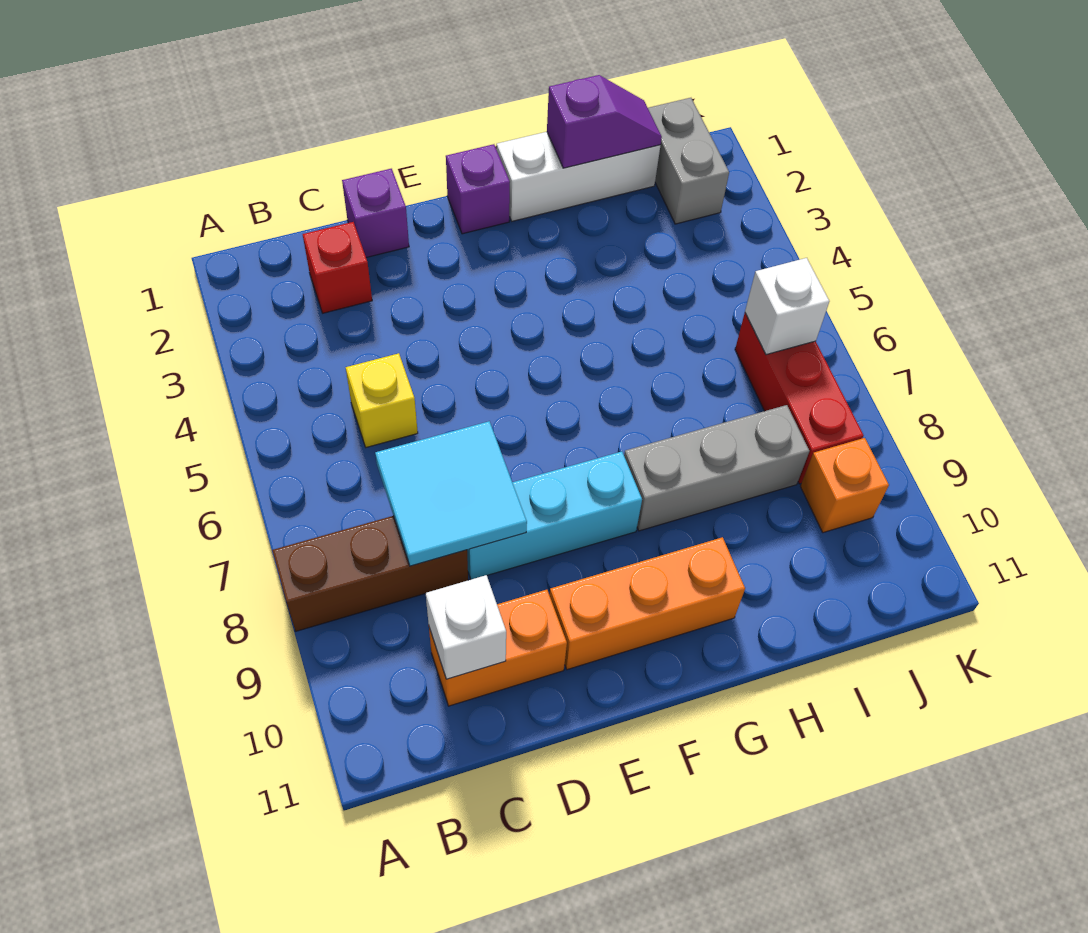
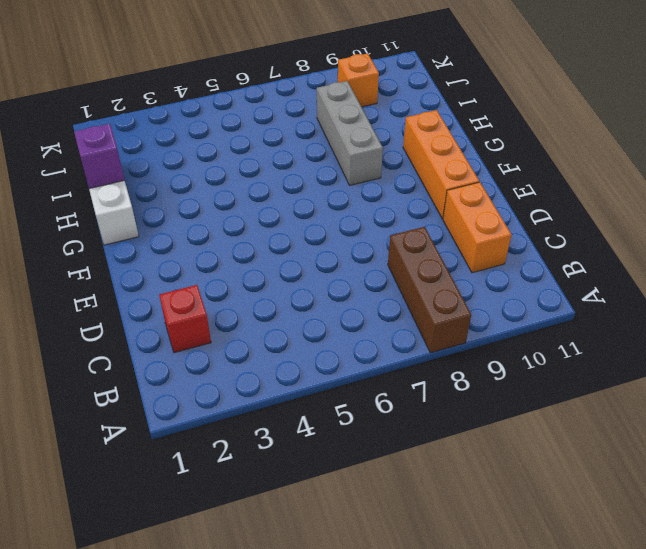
none -> yellow 1x1 brick [346,353,418,447]
none -> purple 1x1 brick [342,169,409,258]
none -> cyan 1x3 brick [467,452,642,579]

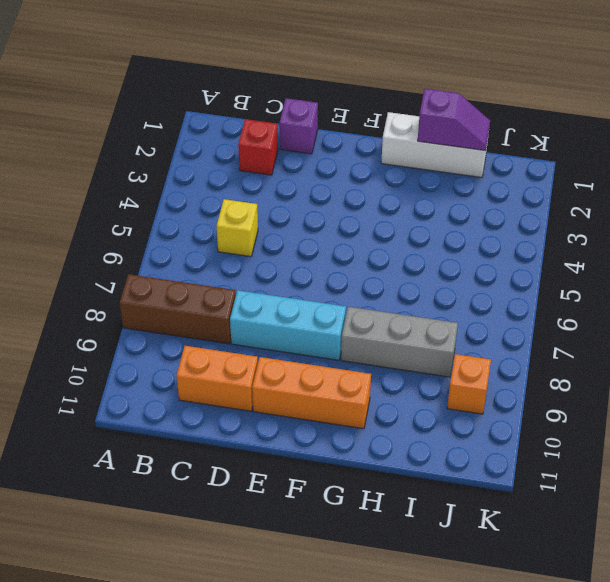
none -> purple 1x1 brick [446,144,510,234]
none -> grey 1x2 brick [648,98,729,224]
none -> red 1x3 brick [735,313,864,484]

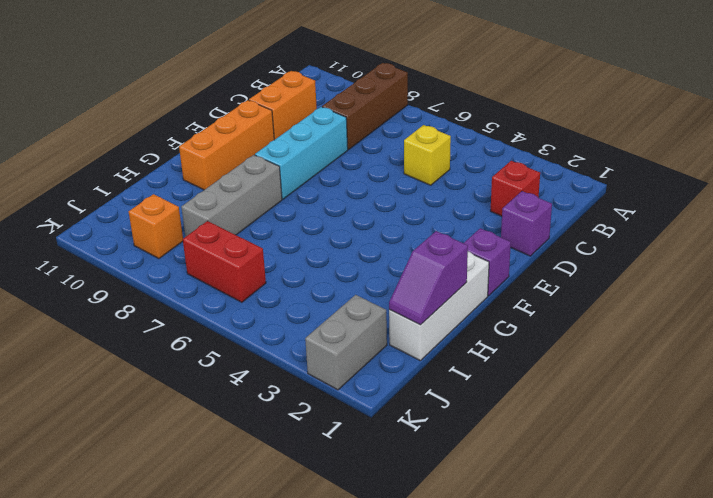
grey 1x2 brick [305,295,387,390] -> grey 1x2 brick turned to [648,98,729,224]
red 1x2 brick [183,221,266,302] -> red 1x3 brick [735,313,864,484]
none -> cyan 2x2 tile [375,421,527,566]
none -> white 1x1 brick [426,575,506,679]
none -> white 1x1 brick [745,258,829,355]

